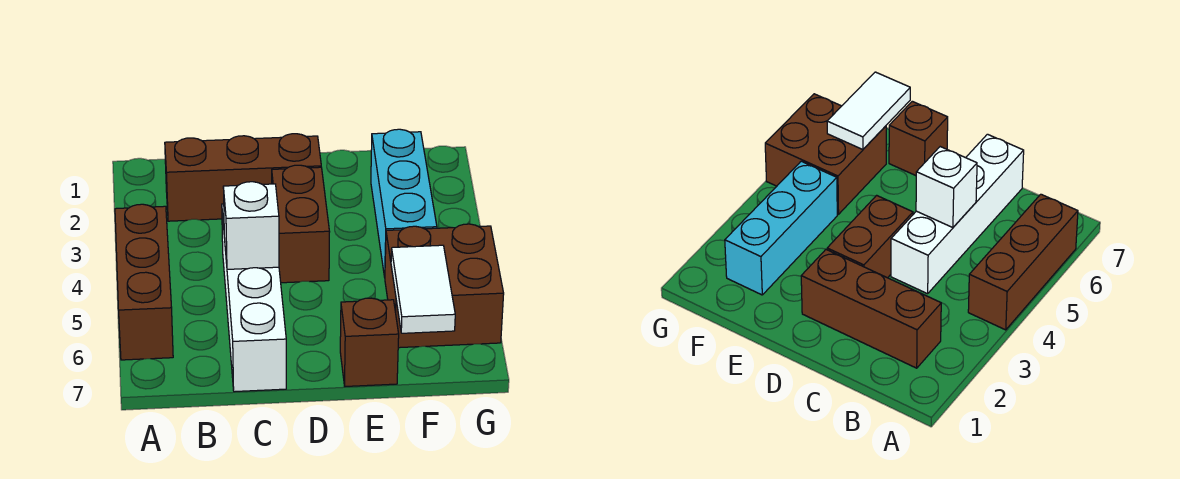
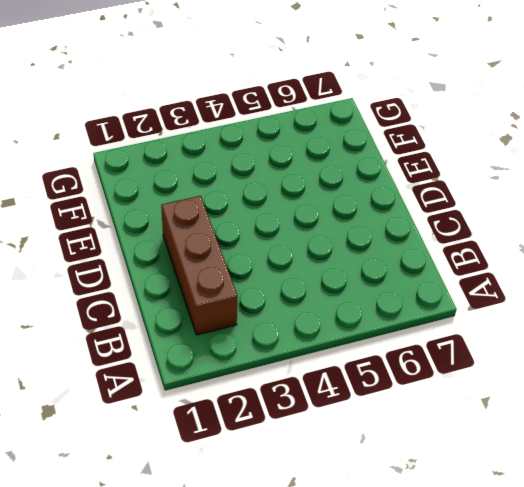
none -> brown 1x3 brick [115,204,173,360]
none -> white 1x4 brick [222,204,286,392]

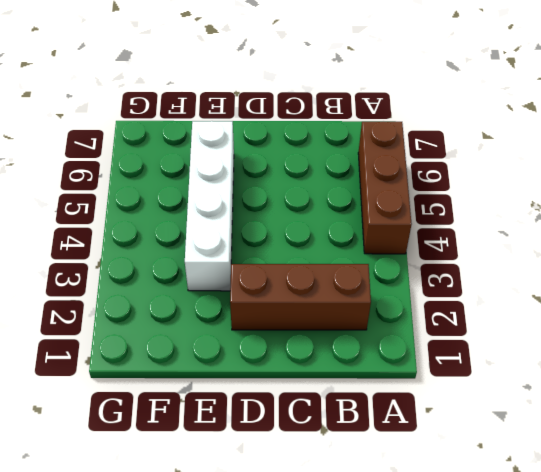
white 1x4 brick [185,121,234,291] -> white 1x4 brick moved to [222,204,286,392]
none -> brown 1x2 brick [272,165,330,283]
none -> brown 1x1 brick [340,298,399,386]

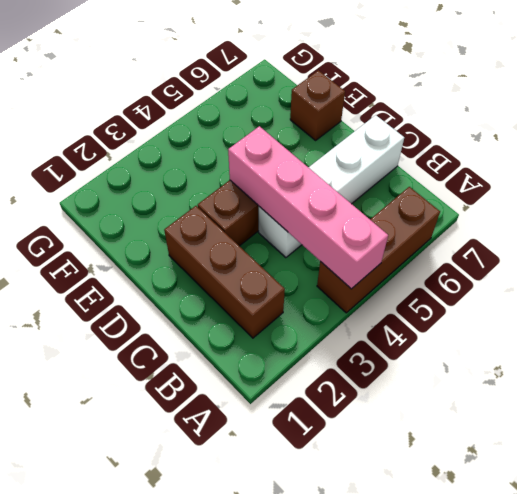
pink 1x4 brick [228,126,388,289] -> none
none -> cyan 1x3 brick [371,129,437,277]
none -> brown 2x2 brick [385,224,504,348]

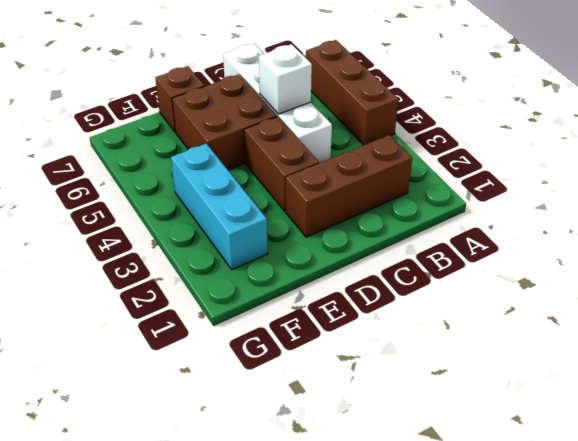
brown 2x2 brick [172,74,277,170] -> brown 2x2 brick moved to [385,224,504,348]
none -> white 1x2 tile [391,245,455,333]

